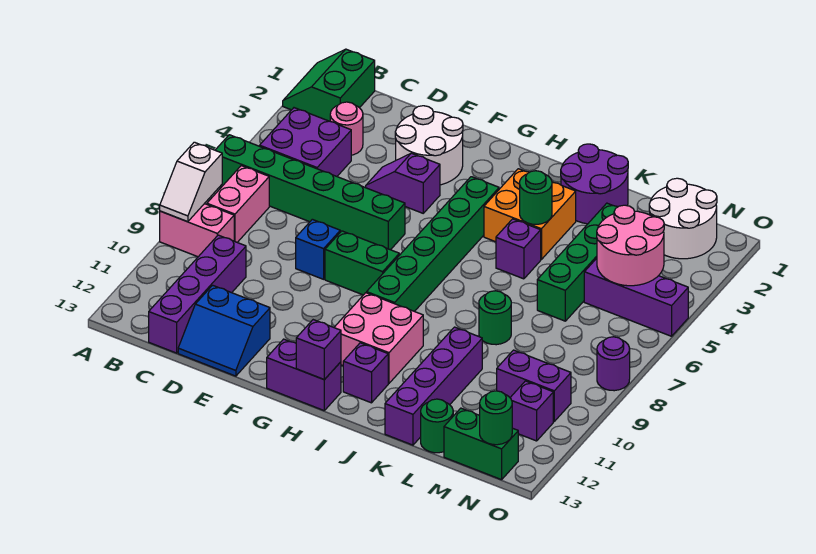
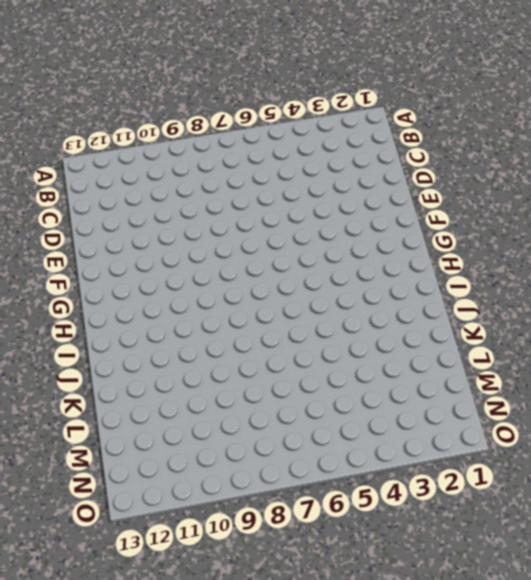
none -> green 2x2 slope [283,49,375,121]
none -> green 1x6 brick [215,135,405,250]
none -> pink 1x2 brick [160,204,234,257]
none -> purple 2x2 brick [260,108,351,176]

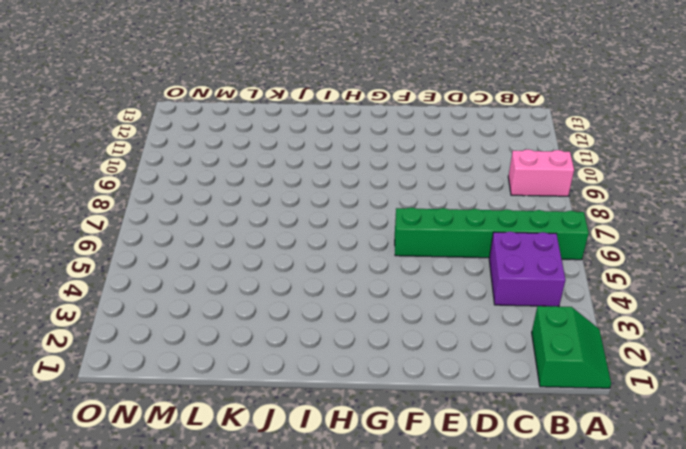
none -> pink 1x2 brick [207,166,269,242]
none -> pink 1x1 round brick [330,102,363,155]
none -> purple 1x4 brick [149,235,246,353]
none -> blue 2x2 slope [178,285,270,376]

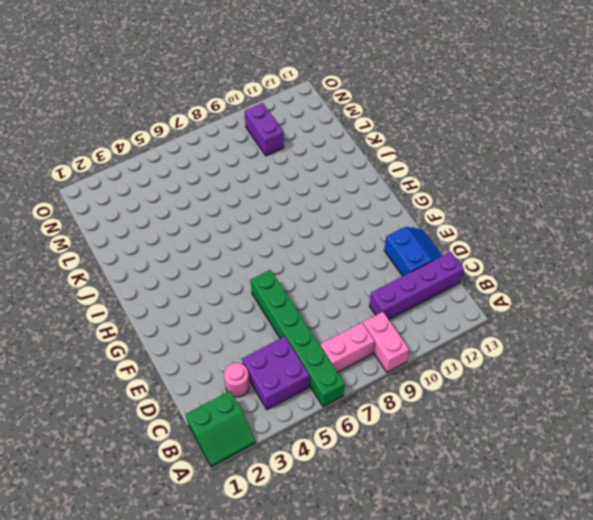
none -> white 2x2 round brick [395,106,463,185]
none -> purple 1x2 slope [366,153,440,213]
none -> blue 1x1 brick [296,219,340,279]
none -> green 1x2 brick [325,231,399,295]

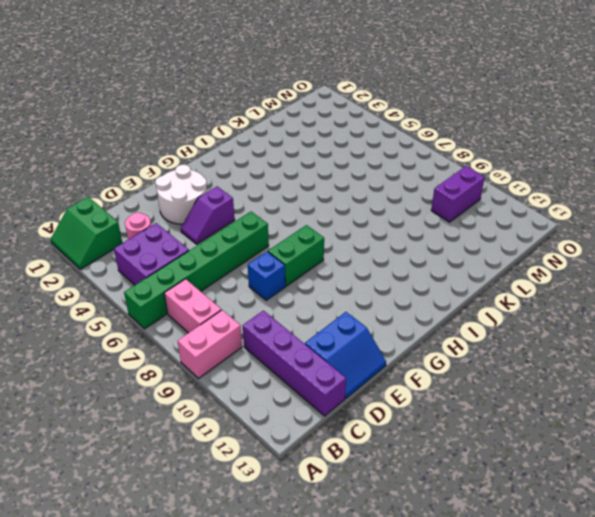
none -> purple 1x2 brick [267,339,341,410]
none -> green 1x6 brick [367,177,499,312]
none -> pink 2x2 brick [334,293,423,383]
none -> orange 2x2 brick [484,169,576,260]

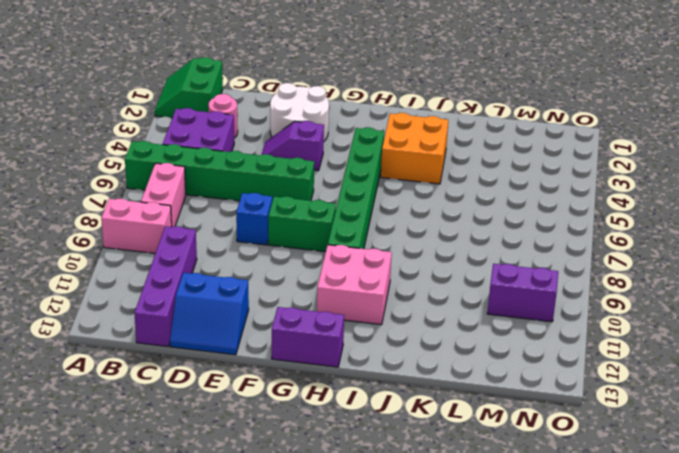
none -> purple 1x1 brick [343,343,388,403]
none -> purple 2x2 round brick [561,144,628,224]
none -> purple 1x1 brick [496,219,541,279]
none -> green 1x1 round brick [479,291,511,345]

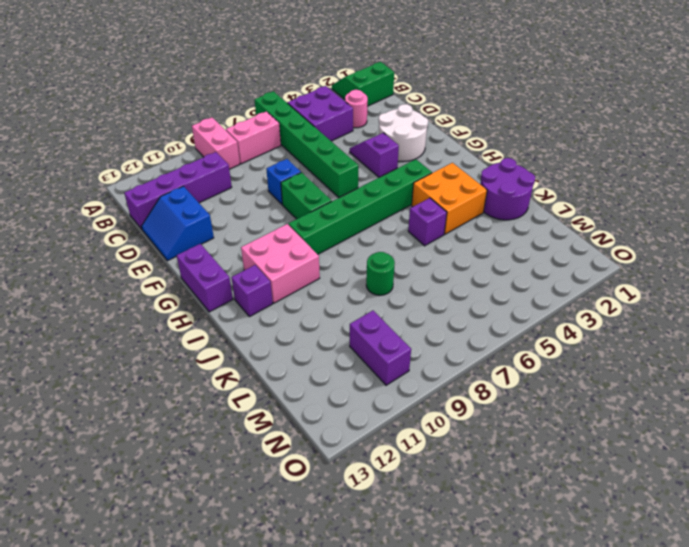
none -> purple 1x4 brick [385,327,482,445]
none -> green 1x4 brick [537,203,618,321]
none -> green 1x1 round brick [421,399,453,453]
none -> white 2x2 round brick [649,178,717,259]

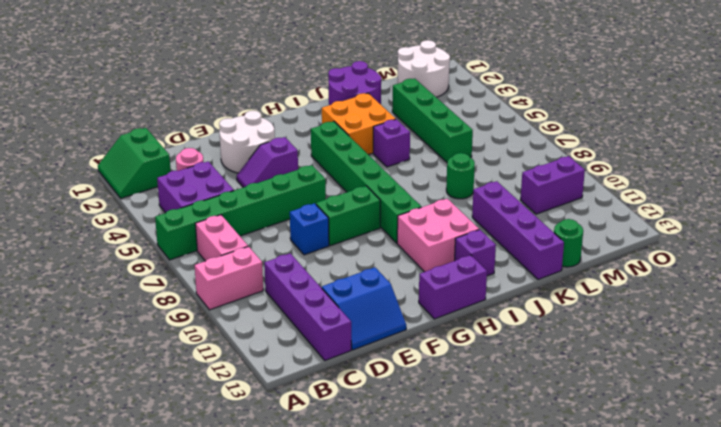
none -> purple 1x3 brick [584,258,688,336]
none -> green 1x2 brick [444,408,518,480]
none -> purple 1x1 brick [510,381,553,441]
none -> purple 1x1 round brick [597,337,630,391]

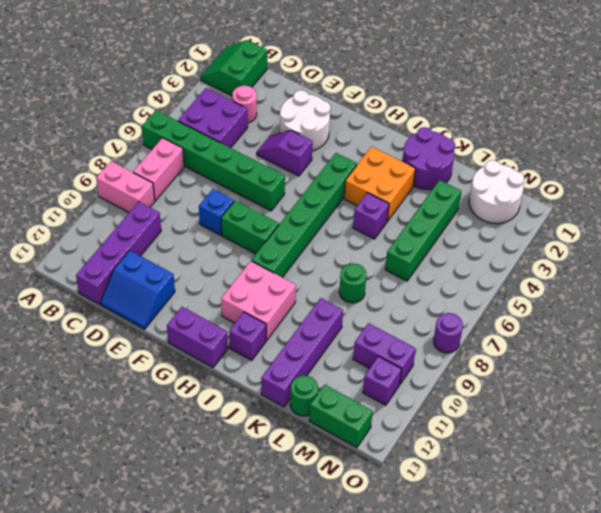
none -> purple 1x3 brick [584,258,688,336]
none -> white 1x2 slope [160,142,222,222]
none -> purple 1x1 brick [296,320,341,380]
none -> green 1x1 round brick [520,171,552,224]

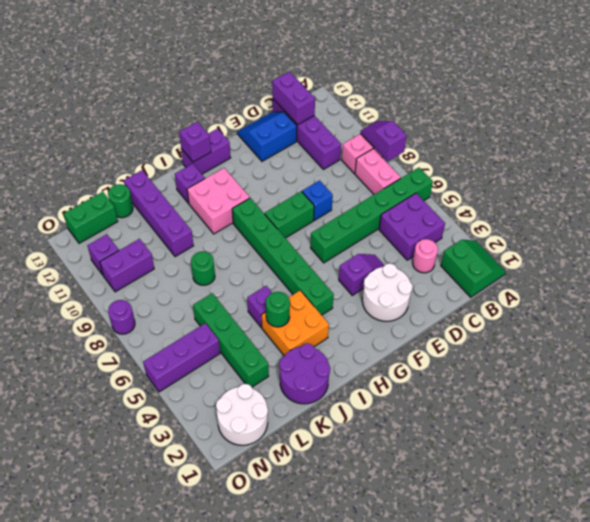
purple 1x2 slope [360,121,407,161] -> white 1x2 slope [160,142,222,222]
purple 1x2 brick [272,72,315,125] -> none
none -> pink 2x2 round brick [597,205,664,286]
none -> green 1x1 round brick [480,391,512,445]

